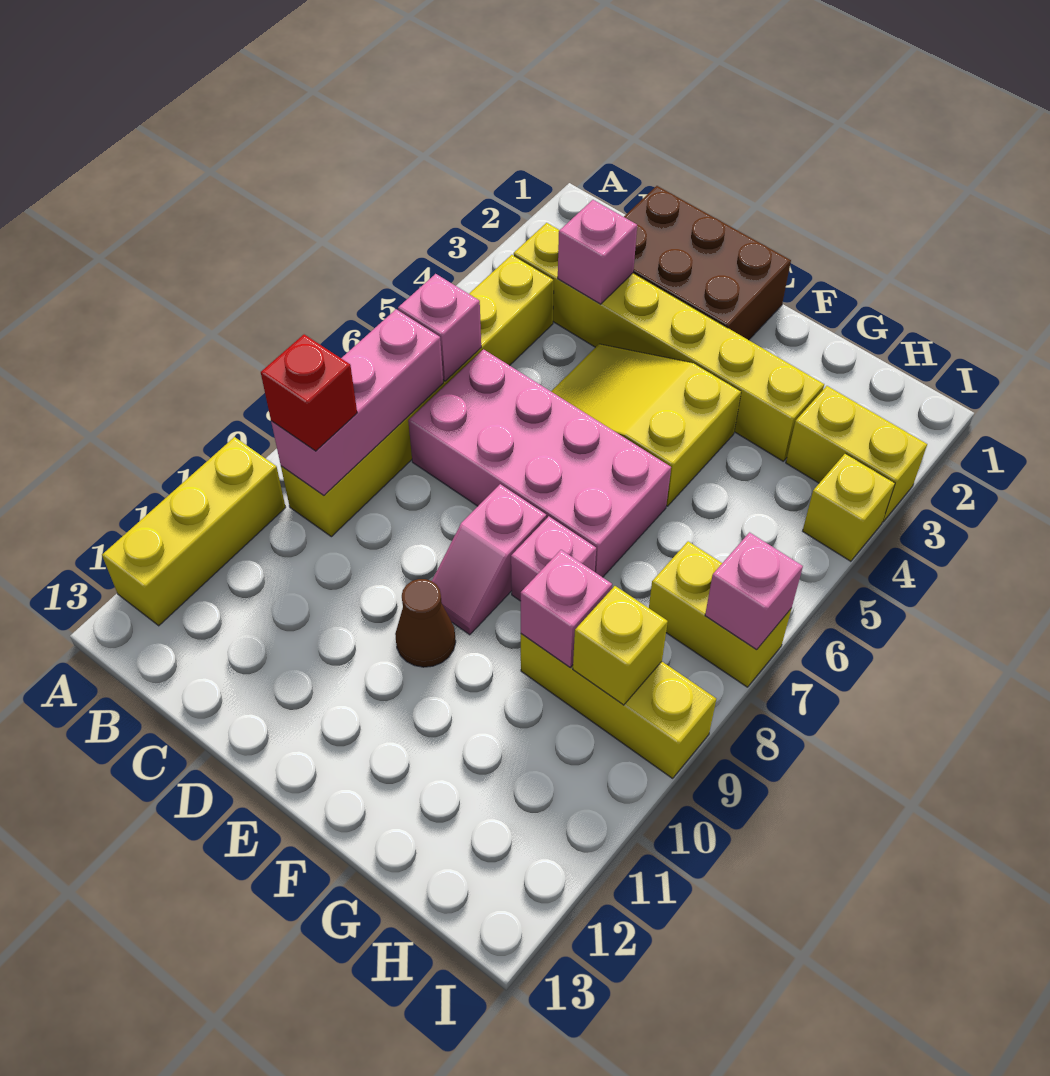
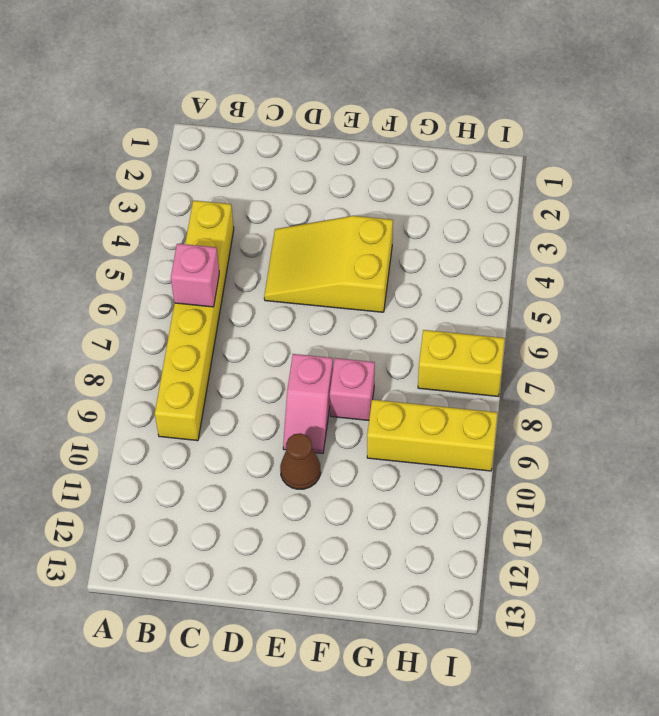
none -> yellow 1x3 brick [102,437,286,626]
none -> yellow 1x6 brick [514,223,824,461]
none -> brown 2x3 brick [624,186,791,340]

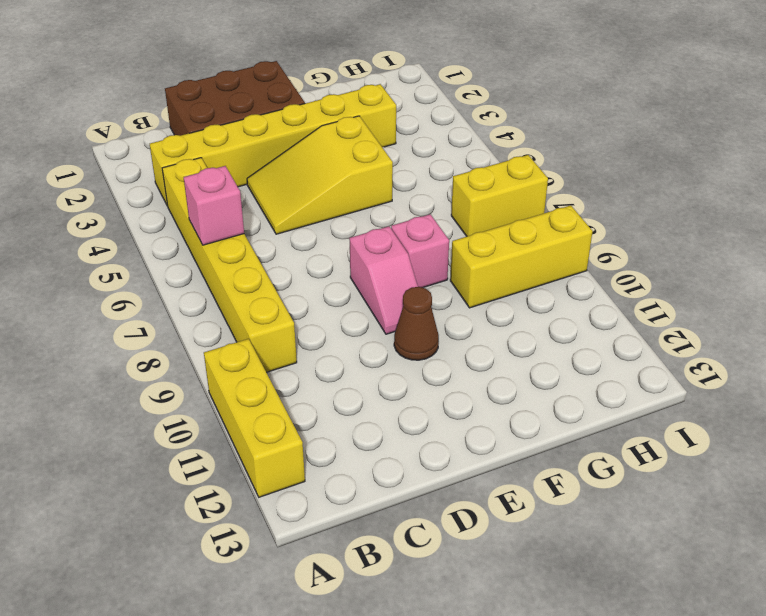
none -> pink 2x4 brick [408,349,671,577]
none -> yellow 1x2 brick [786,386,927,522]
none -> yellow 1x1 brick [803,453,895,561]

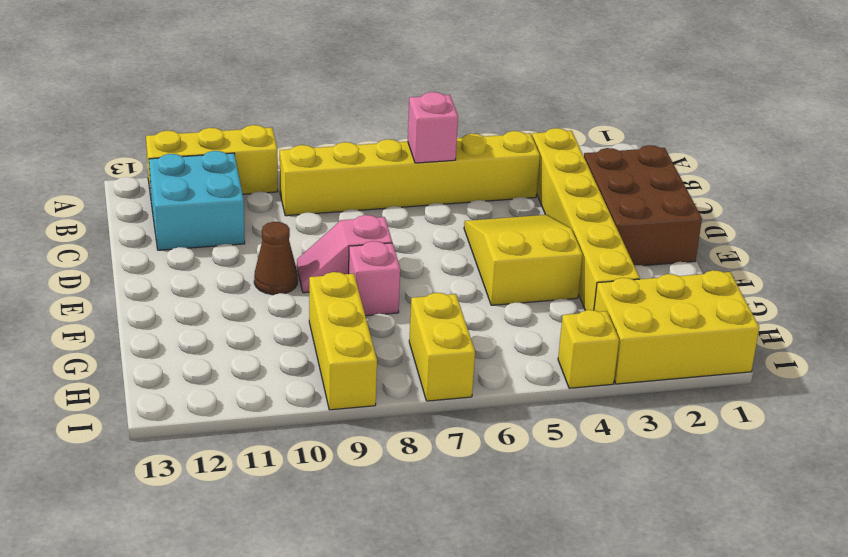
cyan 2x2 brick [149,151,245,250] -> none
yellow 2x3 brick [594,270,759,384] -> yellow 1x2 brick [786,386,927,522]
none -> pink 2x4 brick [408,349,671,577]
none -> pink 1x3 brick [271,309,443,495]
none -> pink 1x1 brick [558,200,637,304]

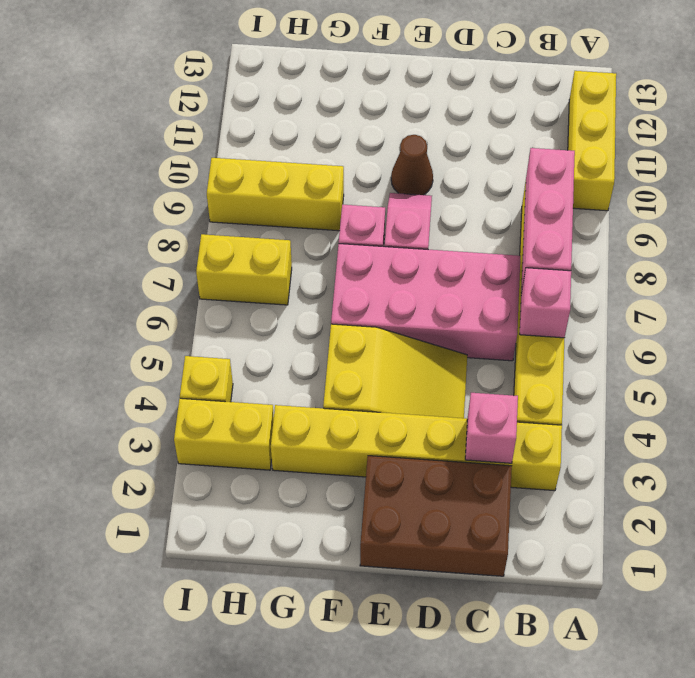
none -> pink 1x1 brick [521,550,612,667]
none -> yellow 1x1 brick [573,586,668,705]
none -> pink 1x1 brick [705,532,803,650]

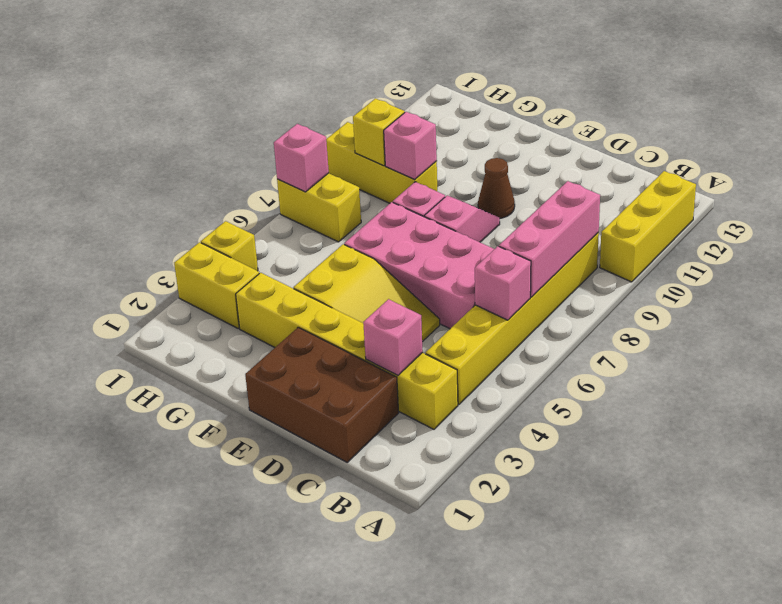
none -> red 1x1 brick [261,334,357,451]

